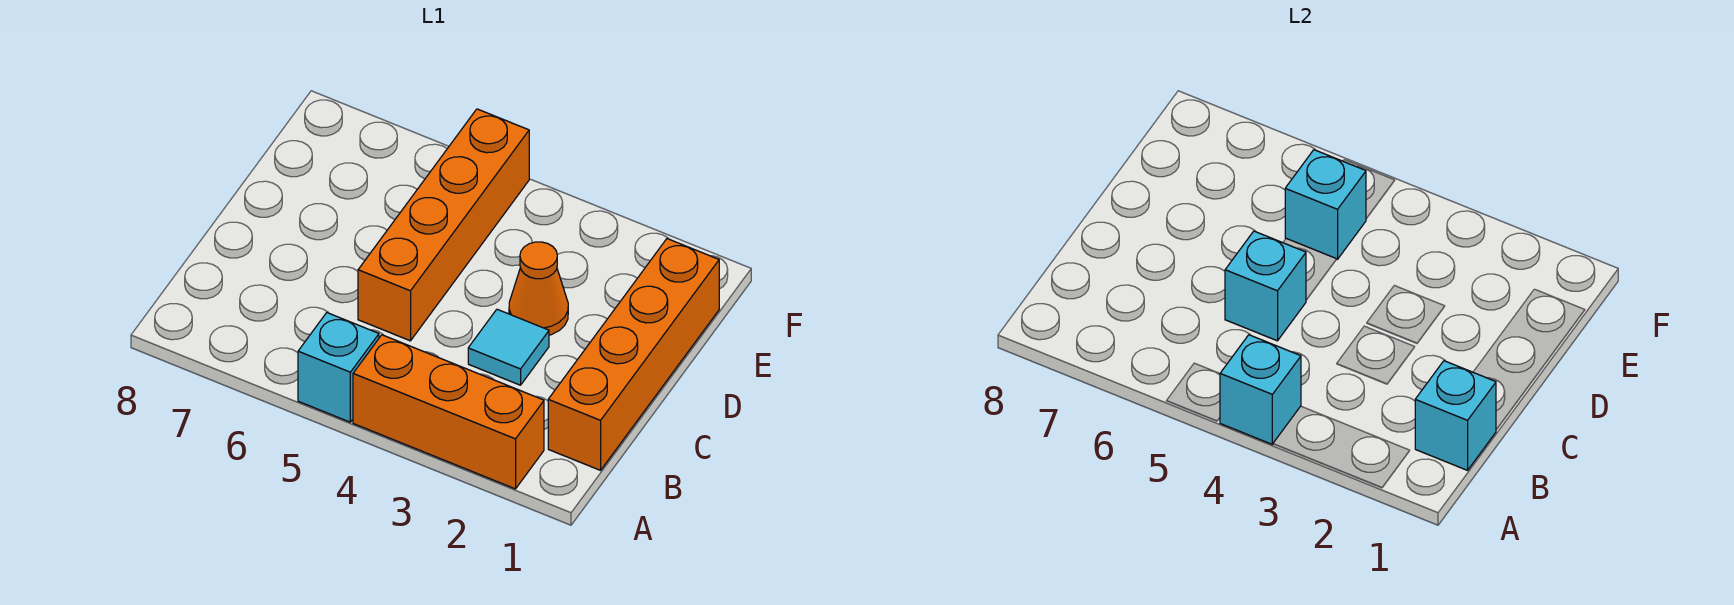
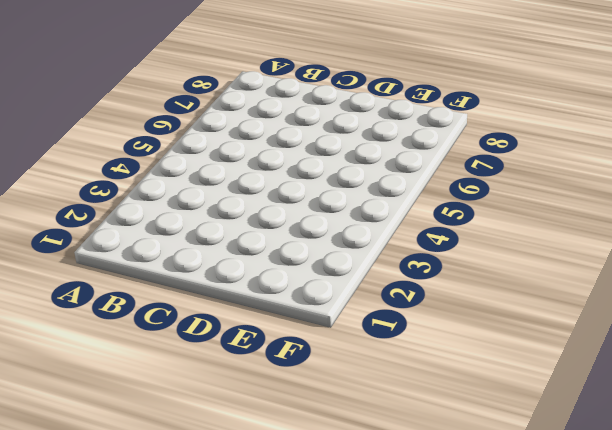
none -> orange 1x3 brick [353,335,544,489]
none -> cyan 1x1 brick [298,313,379,422]

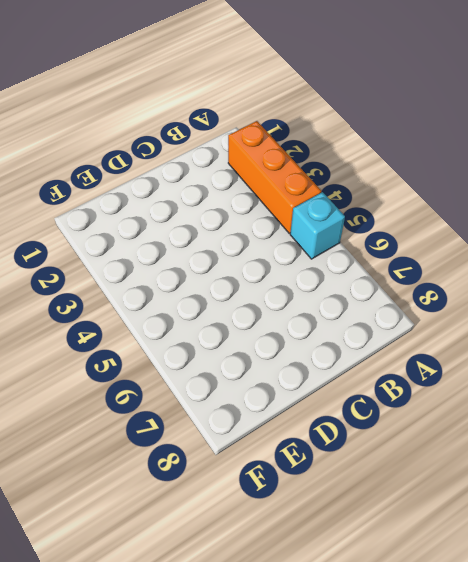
none -> orange 1x4 brick [548,239,719,470]
none -> cyan 1x1 tile [468,309,549,385]

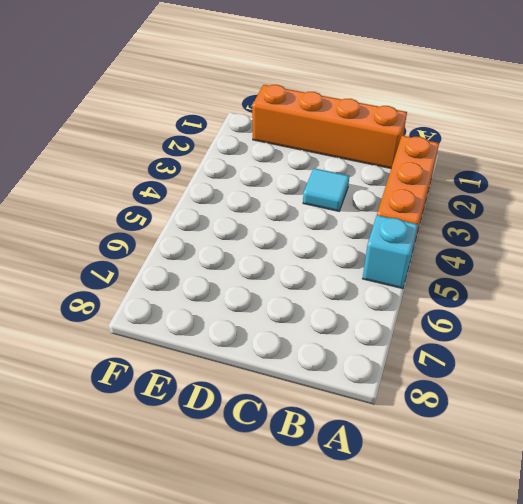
none -> orange 1x4 brick [358,109,529,341]
none -> orange 1x1 cone [509,242,568,335]

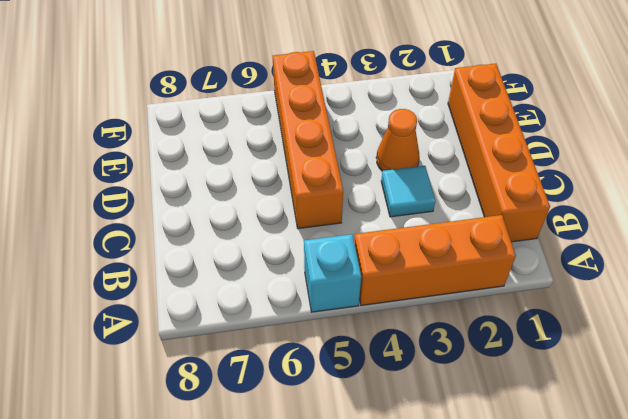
none -> cyan 1x1 brick [1220,335,1301,444]
none -> cyan 1x1 brick [1415,361,1496,470]

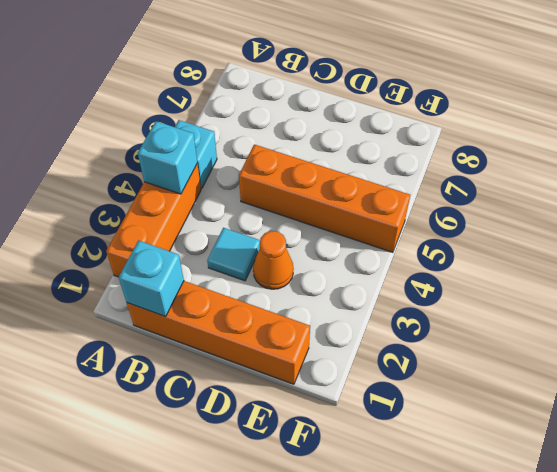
none -> cyan 1x1 brick [1225,231,1306,341]
none -> cyan 1x1 brick [1285,150,1366,259]

